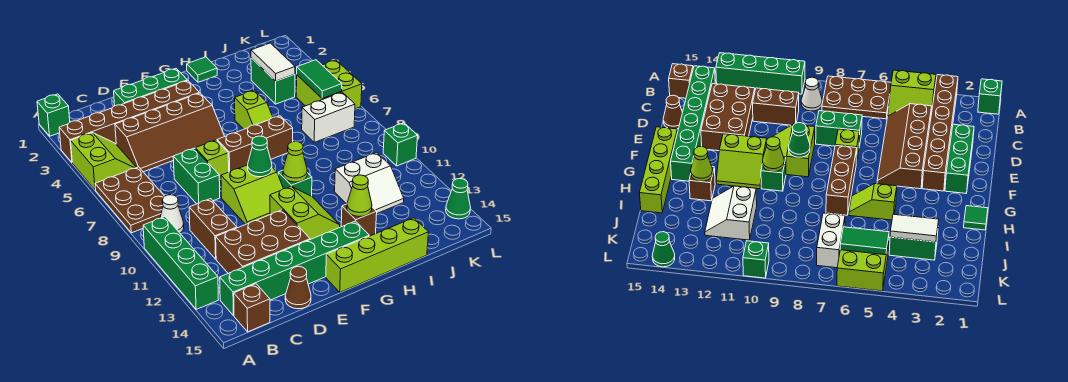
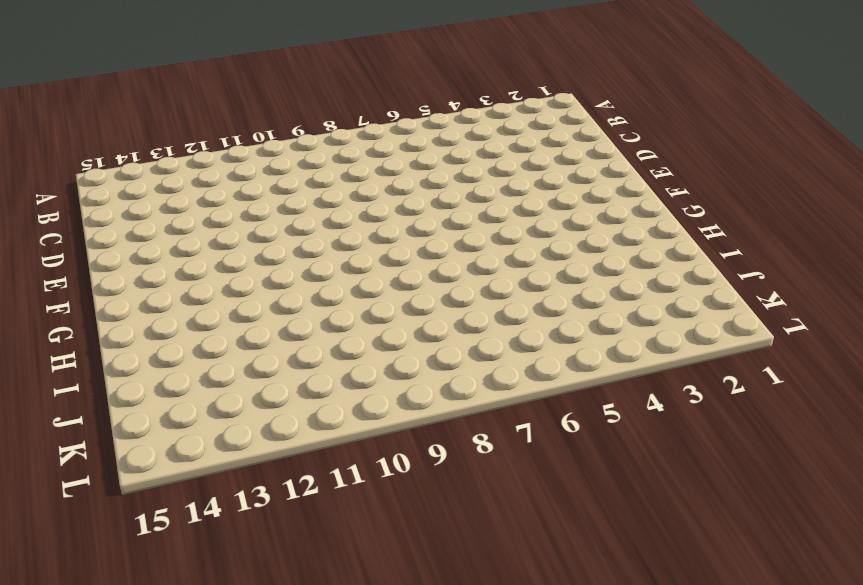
none -> green 1x1 brick [37,94,70,136]
none -> brown 1x6 brick [59,81,199,162]
none -> lime 2x2 slope [71,133,137,190]
none -> brown 2x3 plate [95,167,165,233]

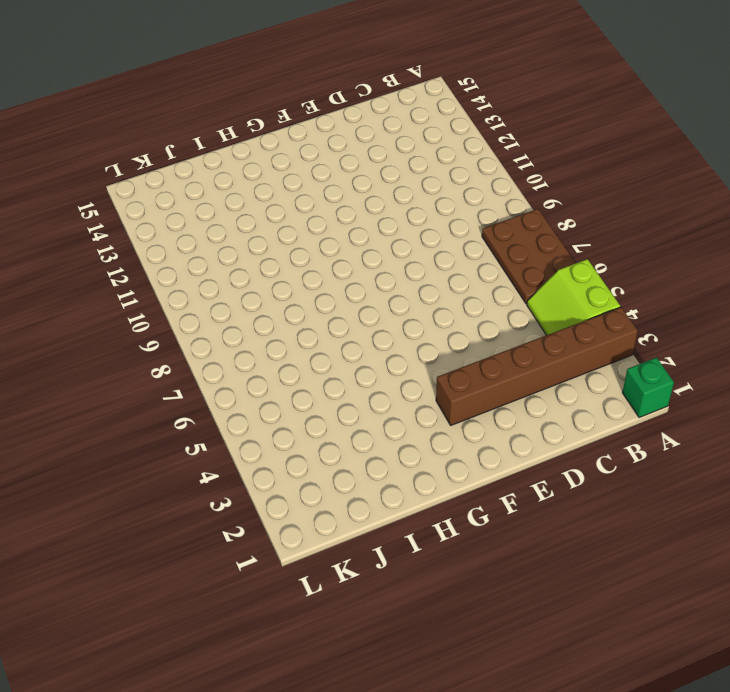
none -> green 1x4 brick [143,217,218,309]
none -> white 1x1 cone [160,195,184,233]
none -> green 1x6 brick [220,221,369,316]
none -> brown 1x1 brick [234,284,270,332]

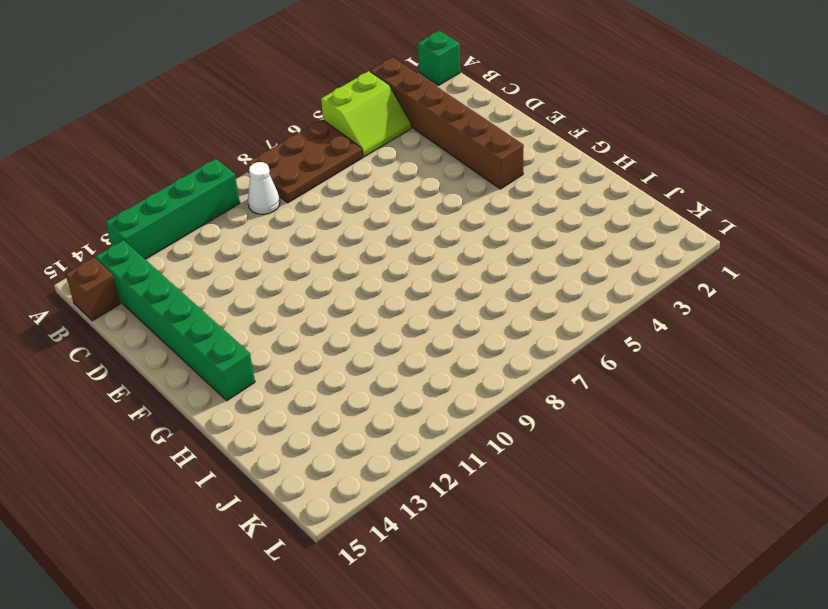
none -> brown 2x4 slope [115,93,225,172]
none -> brown 1x2 brick [189,199,237,259]
none -> brown 2x3 brick [216,210,310,273]
none -> green 1x3 brick [114,68,188,106]

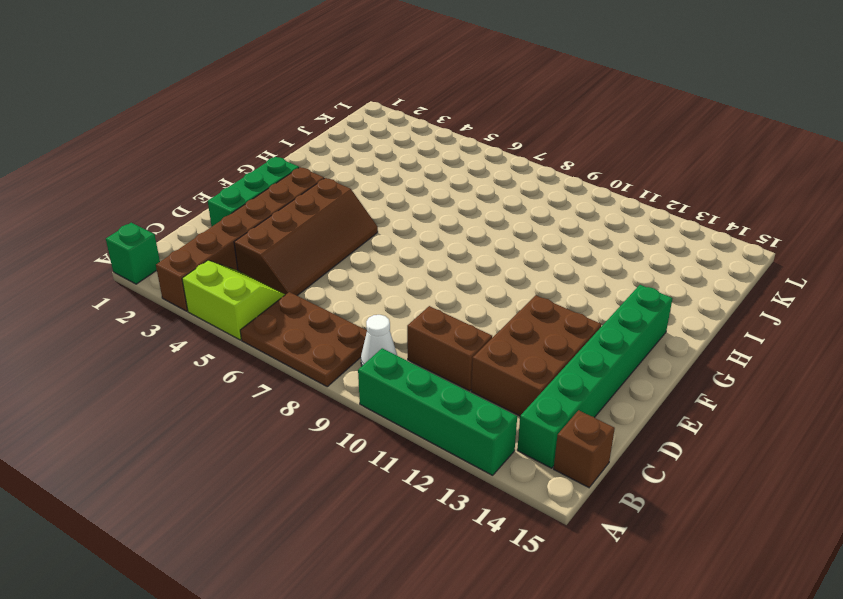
none -> green 1x2 brick [173,148,220,204]
none -> brown 1x1 cone [285,266,311,309]
none -> lime 1x1 brick [195,140,229,179]
none -> lime 2x2 slope [221,165,283,224]

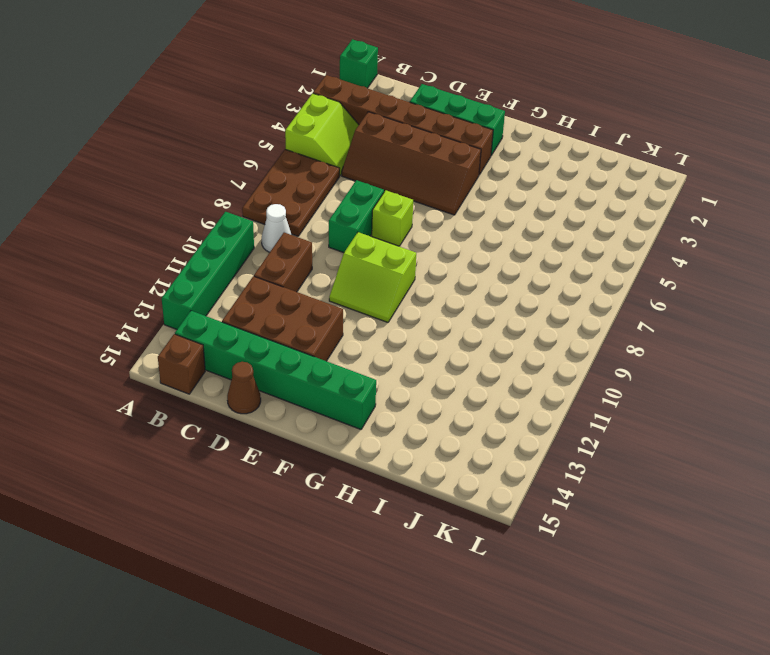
none -> brown 1x3 brick [217,116,293,172]
none -> lime 2x2 slope [270,186,340,240]
none -> lime 1x4 brick [326,218,428,292]
none -> green 1x1 brick [278,170,312,196]

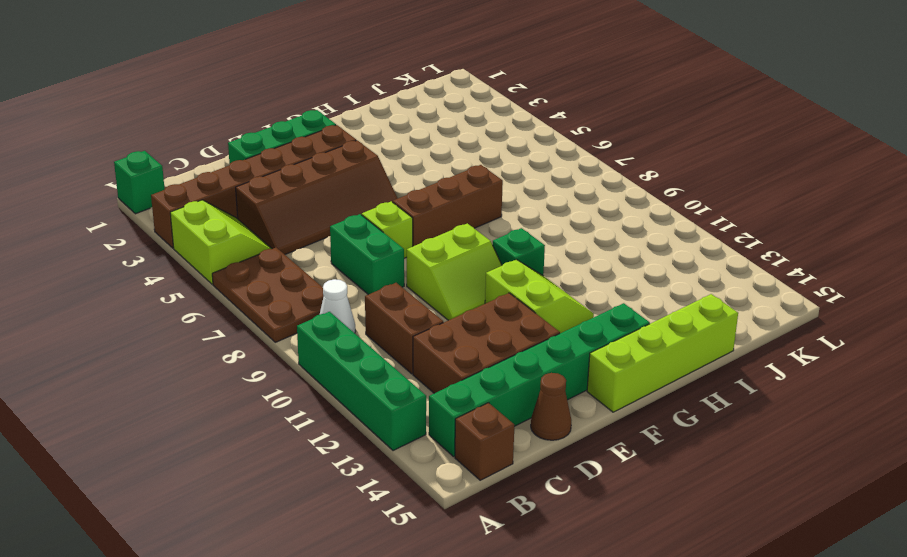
none -> green 1x1 tile [187,57,217,82]
none -> lime 1x2 slope [235,90,273,129]
none -> brown 1x1 brick [341,204,377,236]
none -> white 2x2 slope [335,152,404,213]

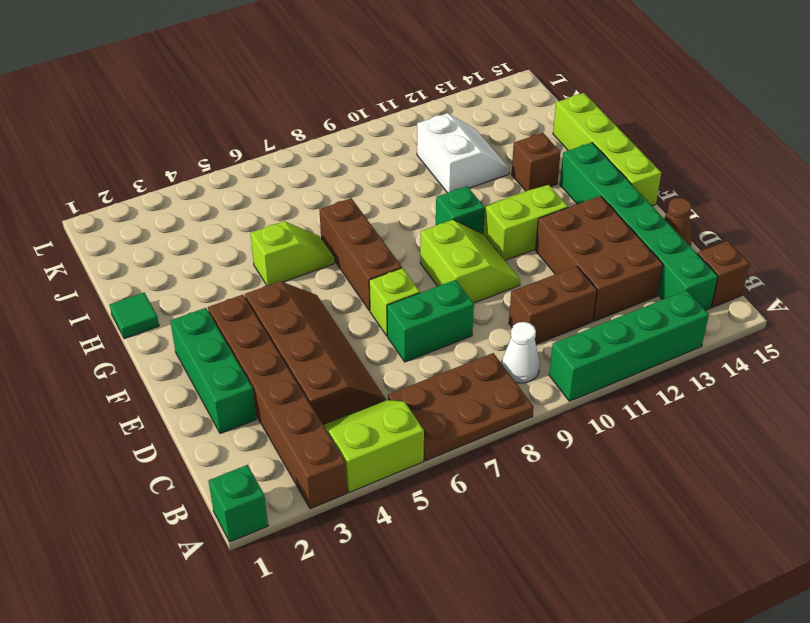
none -> green 1x2 brick [251,58,295,104]
none -> white 1x2 brick [302,92,355,142]
none -> lime 2x2 brick [296,60,362,109]
none -> green 1x1 brick [383,123,418,166]

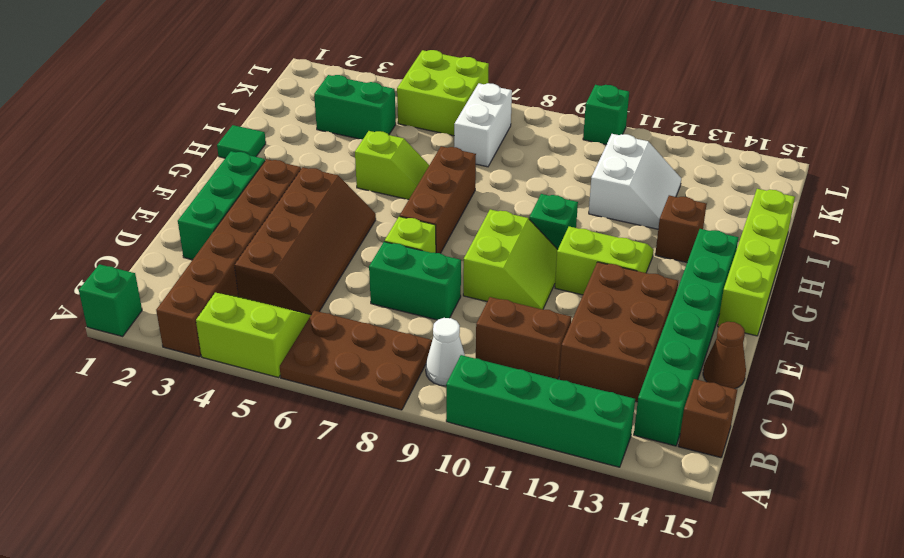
none -> green 1x1 cone [446,179,471,219]
none -> green 1x1 cone [248,136,272,177]
none -> lime 1x1 cone [283,141,307,182]
none -> lime 1x1 cone [347,175,372,216]

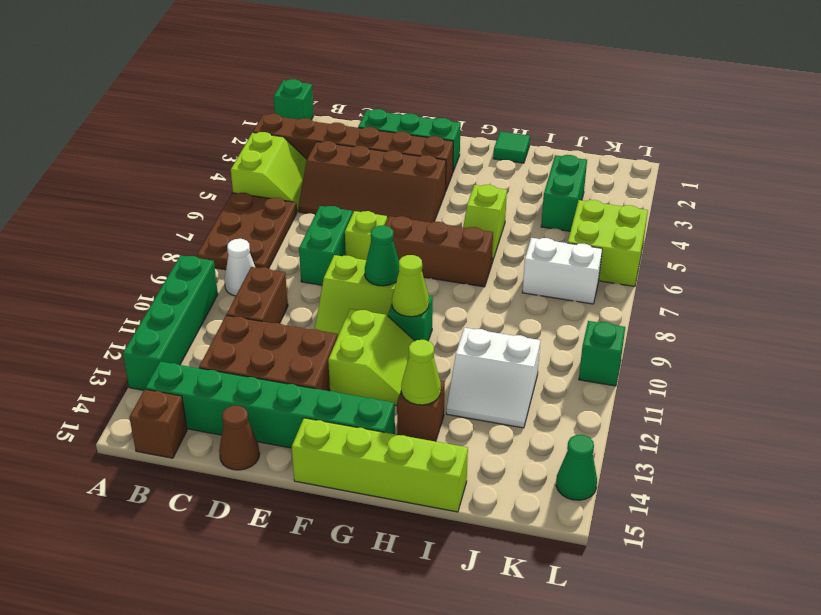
none -> white 1x2 tile [251,43,295,81]
none -> green 1x2 tile [297,60,342,99]

